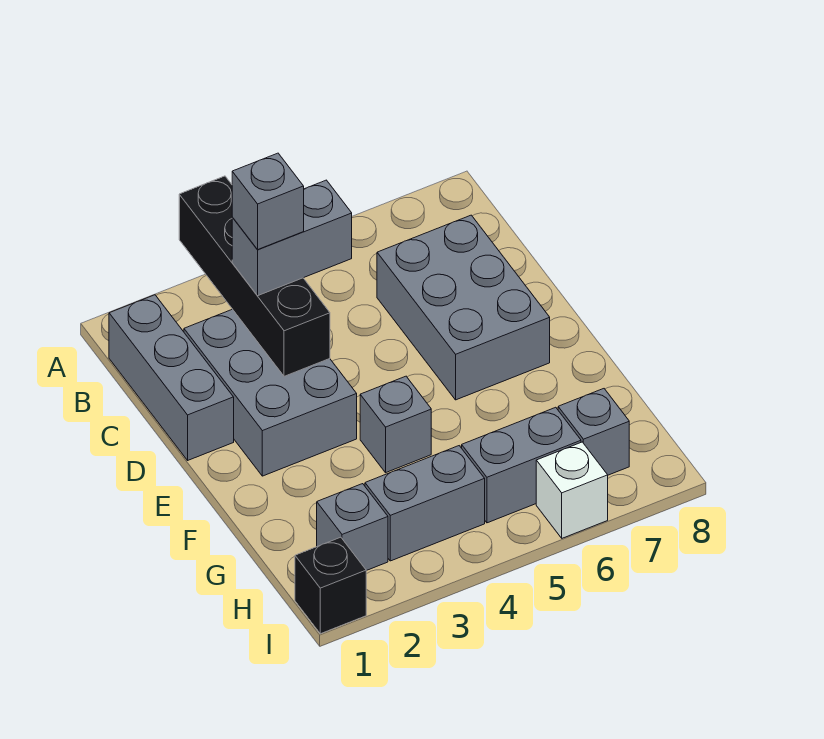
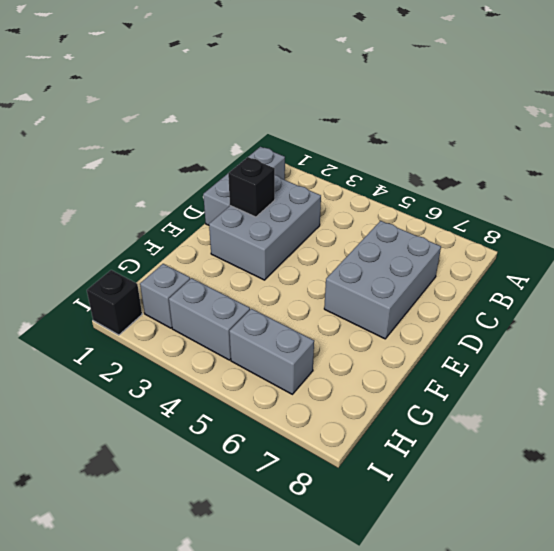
black 1x1 brick [228,157,275,217] -> none
none -> grey 1x1 brick [360,376,431,473]
none -> grey 1x1 brick [558,389,629,475]
none -> white 1x1 brick [536,442,608,538]

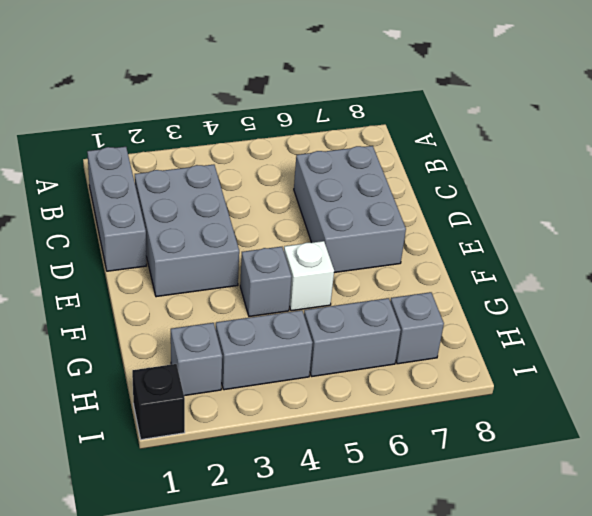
white 1x1 brick [284,241,334,311] -> white 1x1 brick moved to [536,442,608,538]
none -> black 1x4 brick [179,176,330,376]
none -> grey 1x2 brick [232,180,352,296]
none -> grey 1x1 brick [232,153,304,250]

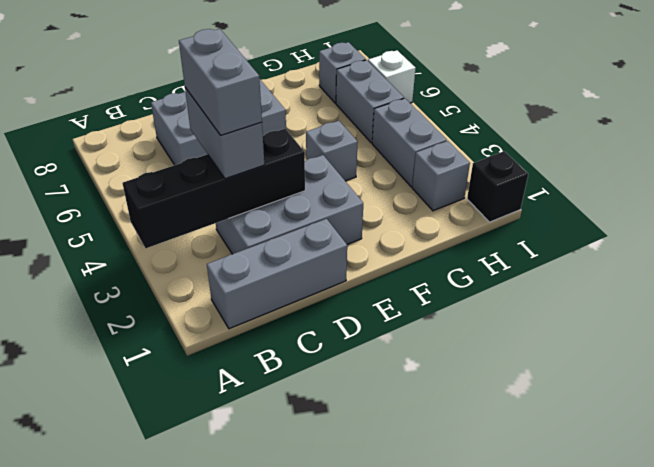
grey 1x2 brick [179,29,262,135] -> grey 1x1 brick [232,153,304,250]

